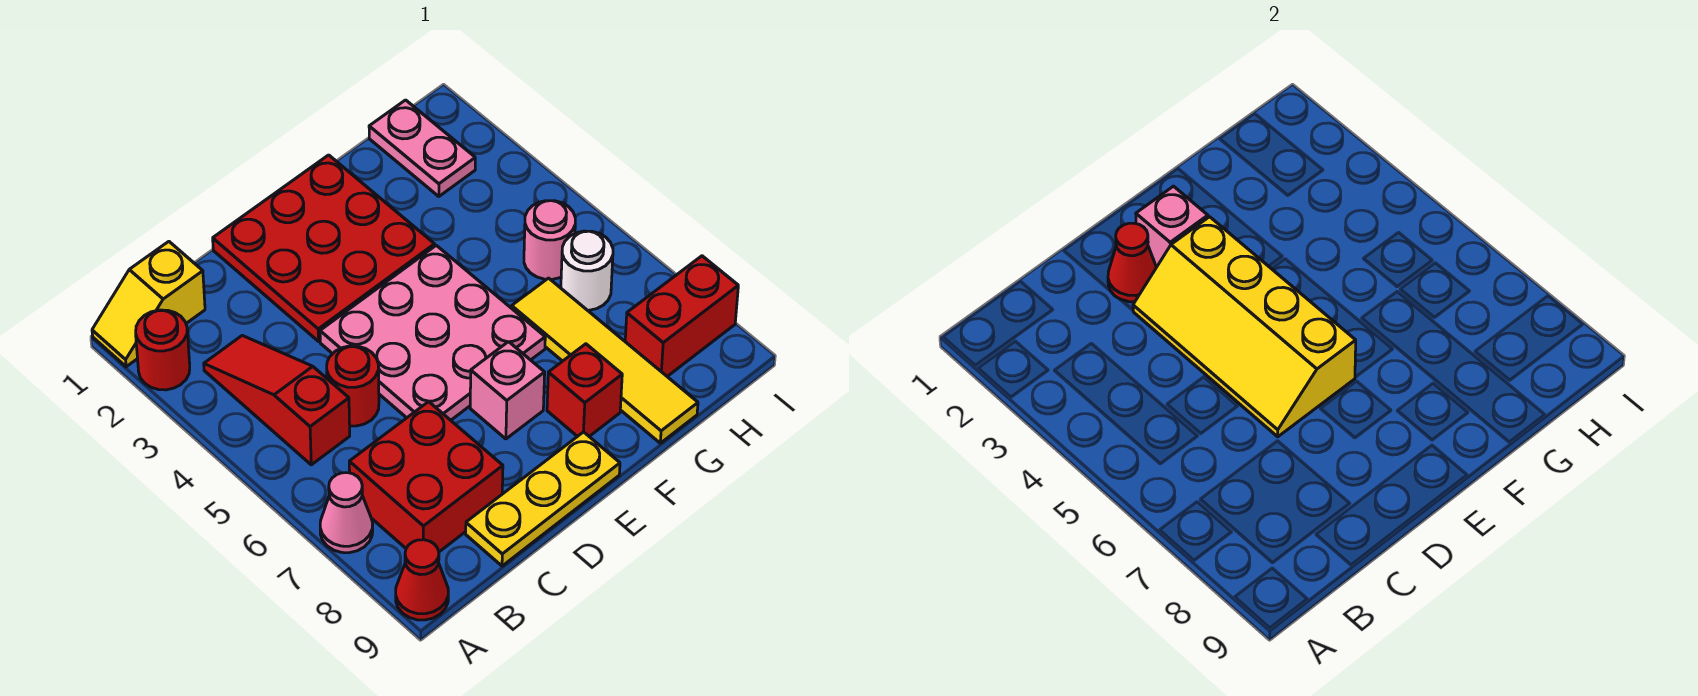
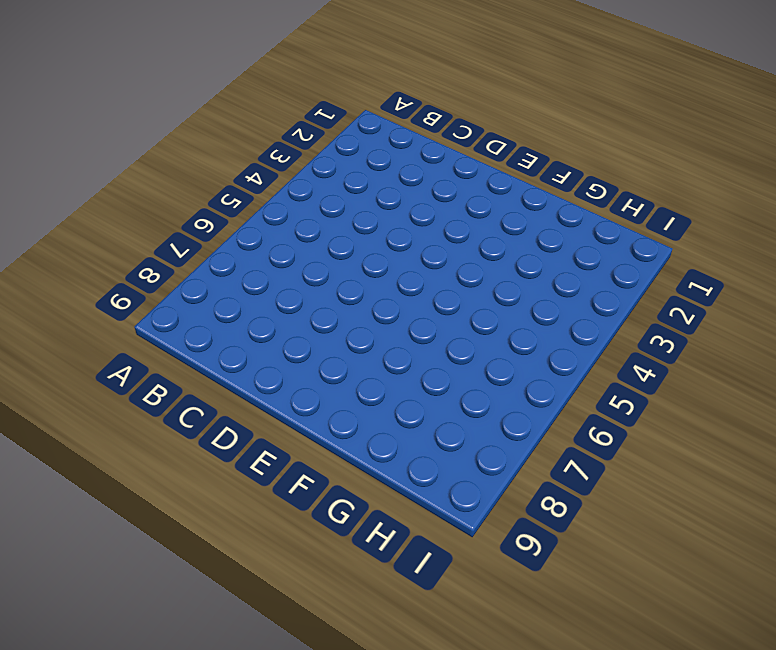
none -> yellow 1x2 slope [92,242,205,367]
none -> red 1x1 round brick [136,310,190,390]
none -> pink 1x1 cone [320,473,373,553]

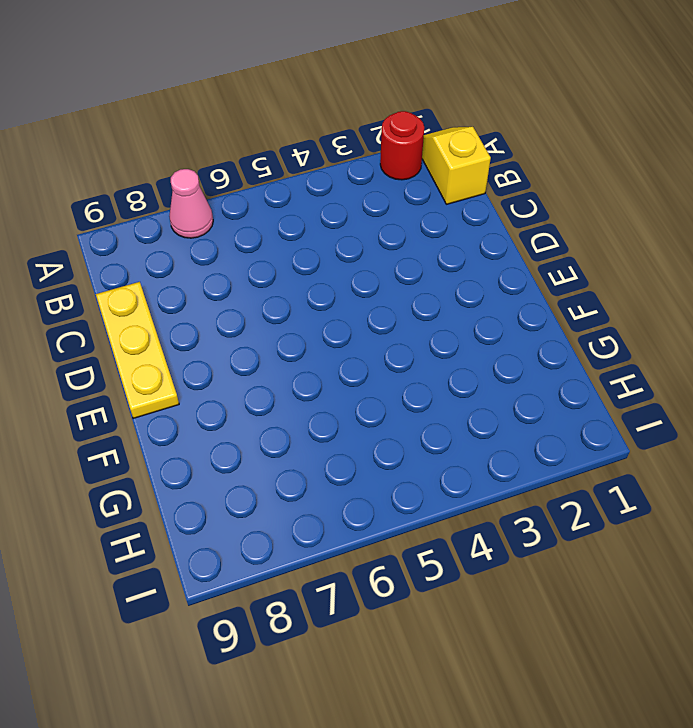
none -> red 1x1 cone [396,540,448,620]
none -> red 1x3 slope [204,336,350,465]
none -> red 2x2 brick [349,402,503,552]

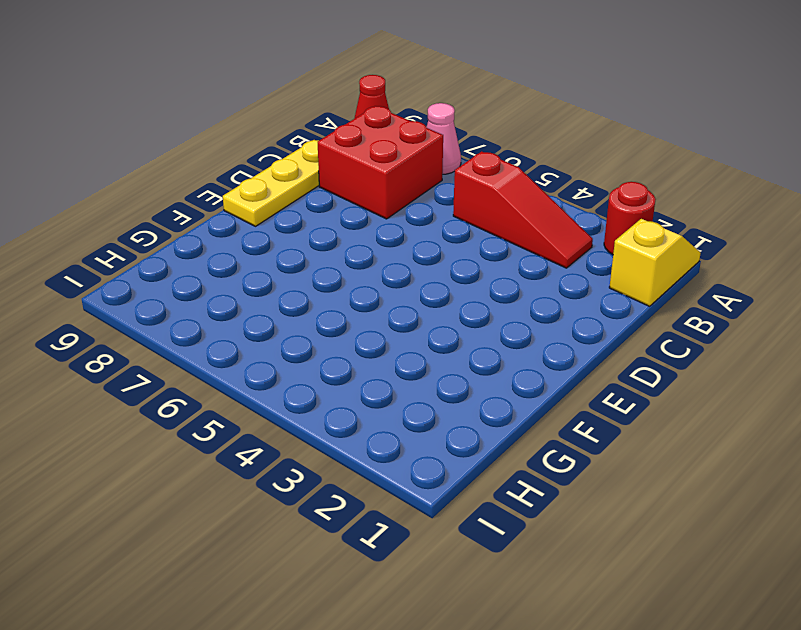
none -> red 1x1 round brick [327,346,379,426]
none -> red 3x3 plate [213,155,435,341]
none -> pink 3x3 plate [320,245,545,420]

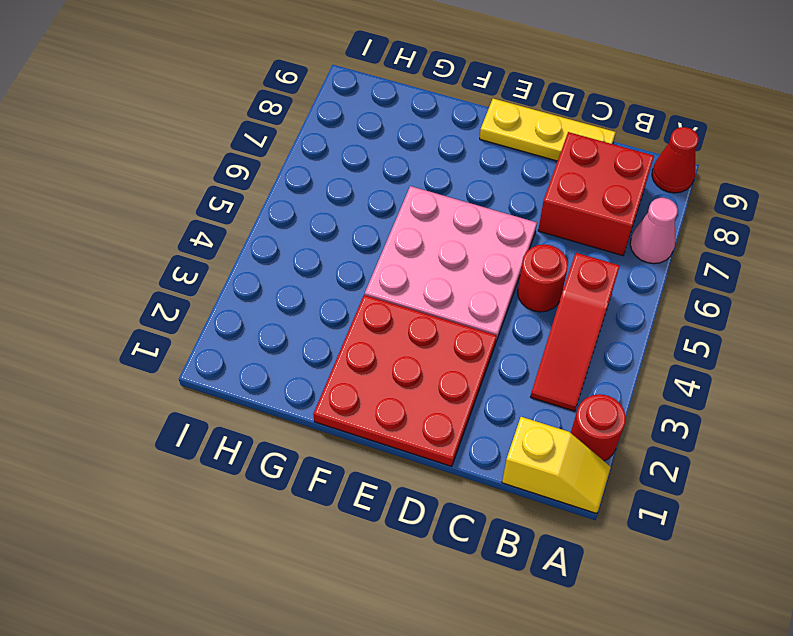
none -> pink 1x1 brick [470,342,545,439]
none -> red 1x1 brick [547,344,622,437]
none -> yellow 1x4 tile [512,278,698,443]

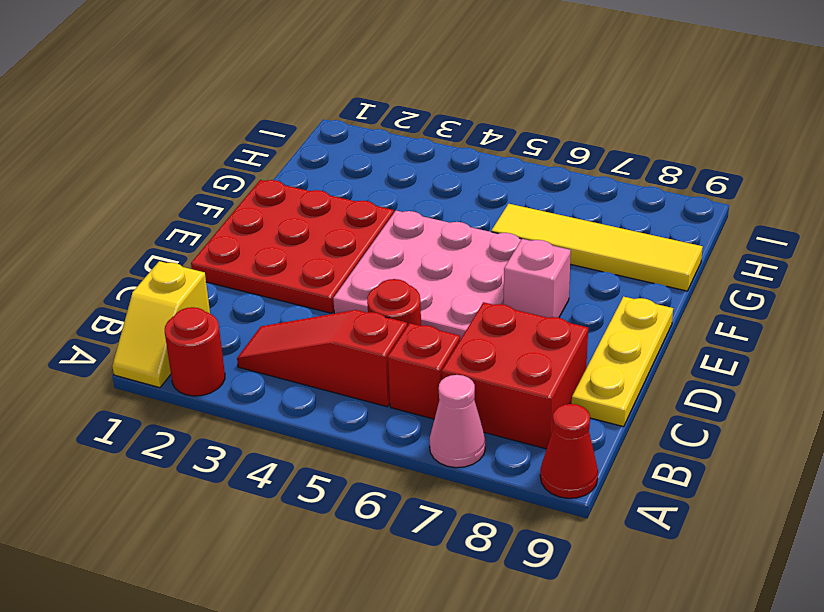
red 1x1 brick [388,323,460,419] -> red 1x1 brick moved to [547,344,622,437]
none -> pink 1x2 plate [369,100,475,196]
none -> pink 1x1 round brick [524,201,575,279]
none -> white 1x1 round brick [561,231,613,310]

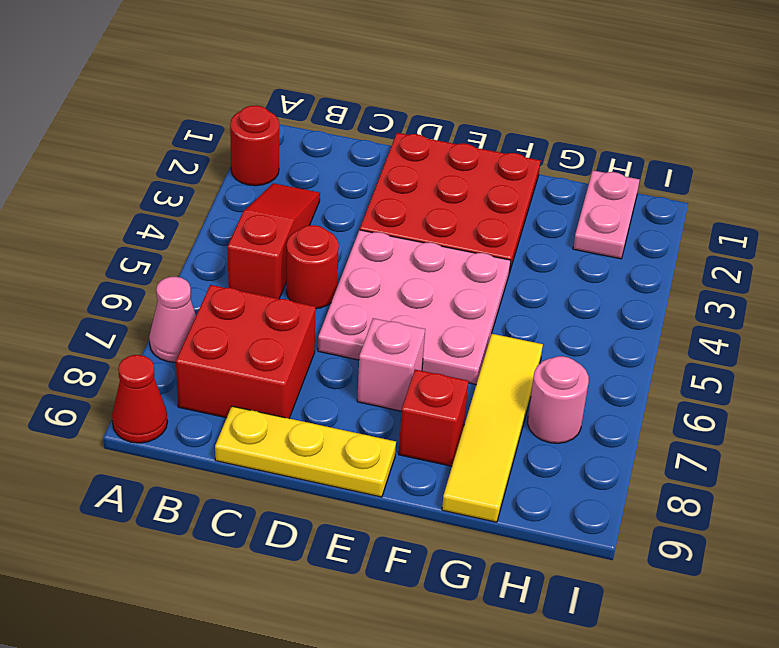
pink 1x1 round brick [528,356,589,443] -> pink 1x1 round brick moved to [524,201,575,279]
none -> yellow 1x2 slope [92,242,205,367]
none -> white 1x1 round brick [561,231,613,310]
none -> red 1x2 brick [625,256,738,376]

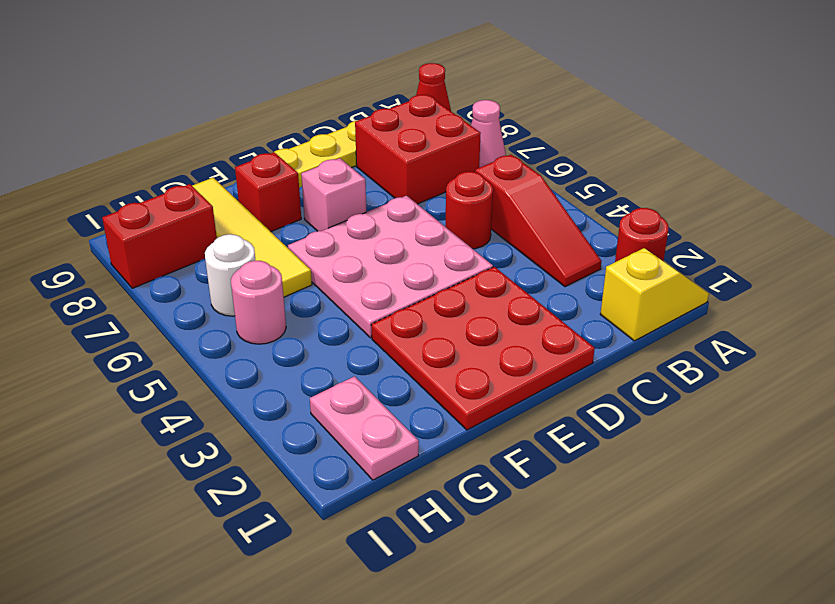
none -> red 1x1 cone [1108,223,1157,302]
none -> yellow 2x4 slope [1133,217,1356,437]
none -> pink 1x1 brick [1136,186,1208,267]

